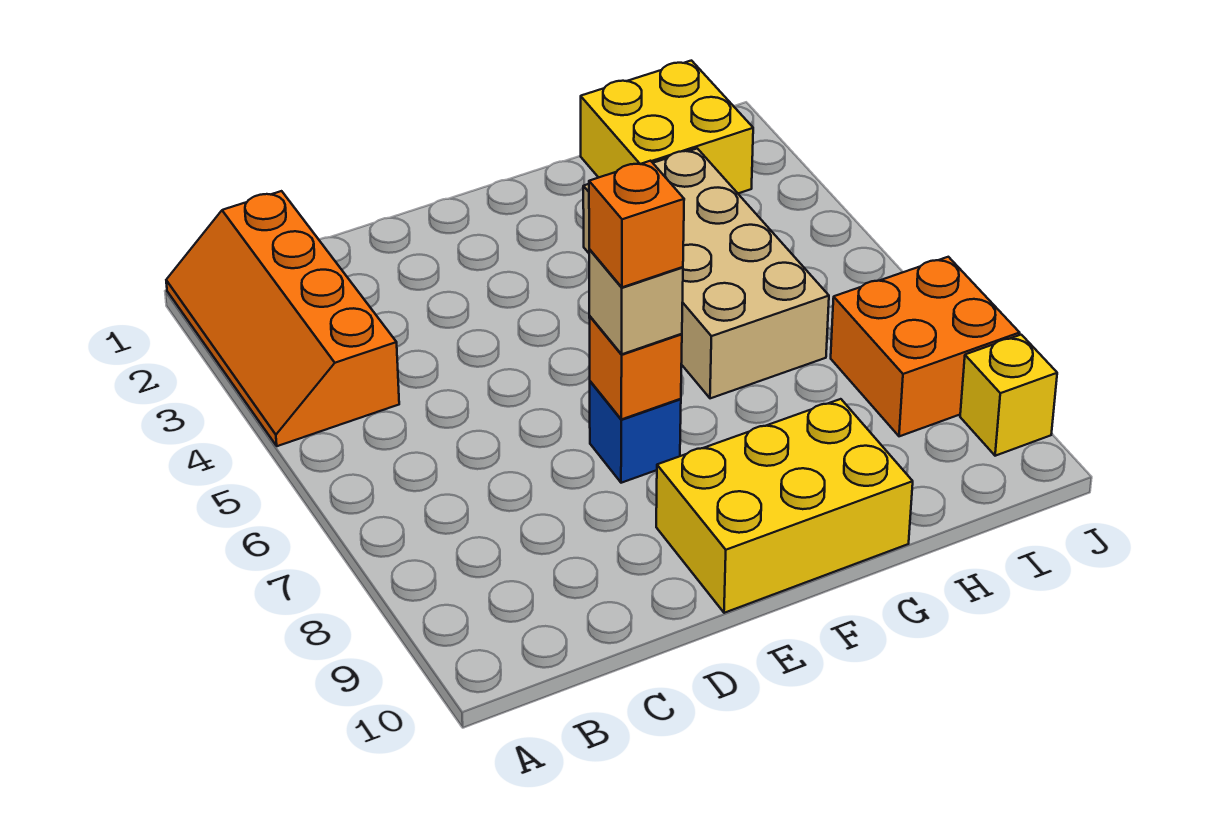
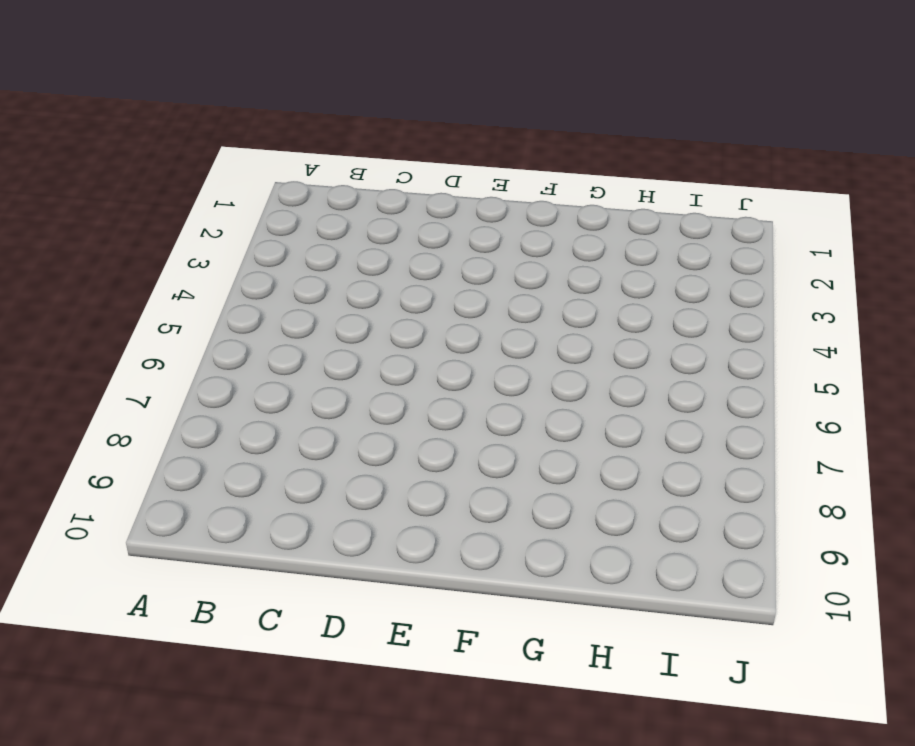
none -> orange 2x4 slope [166,191,399,446]
none -> blue 1x1 brick [590,381,681,483]

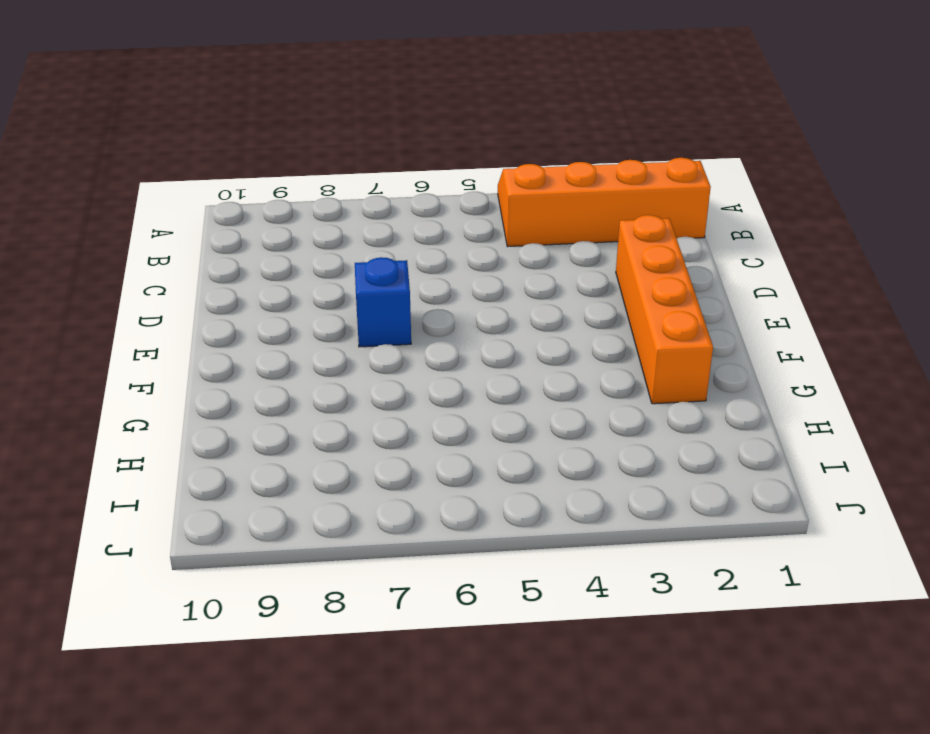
orange 1x4 brick [616,215,713,404] -> none
none -> yellow 2x3 brick [656,399,913,613]
none -> tan 2x4 brick [583,148,829,398]

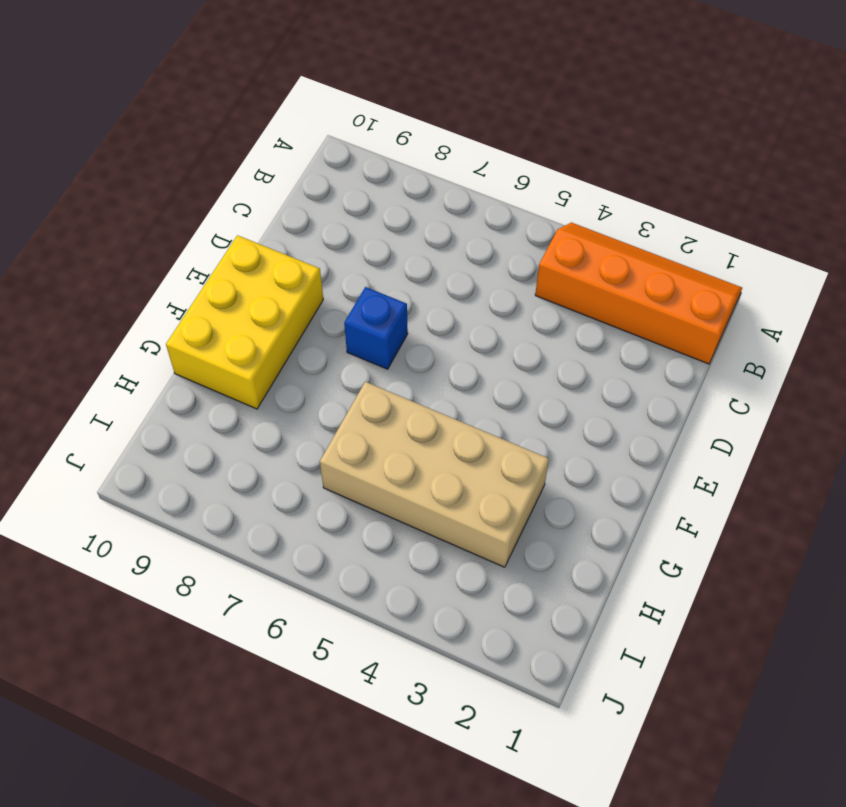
none -> yellow 2x2 brick [581,61,753,193]
none -> orange 2x2 brick [831,257,1020,436]

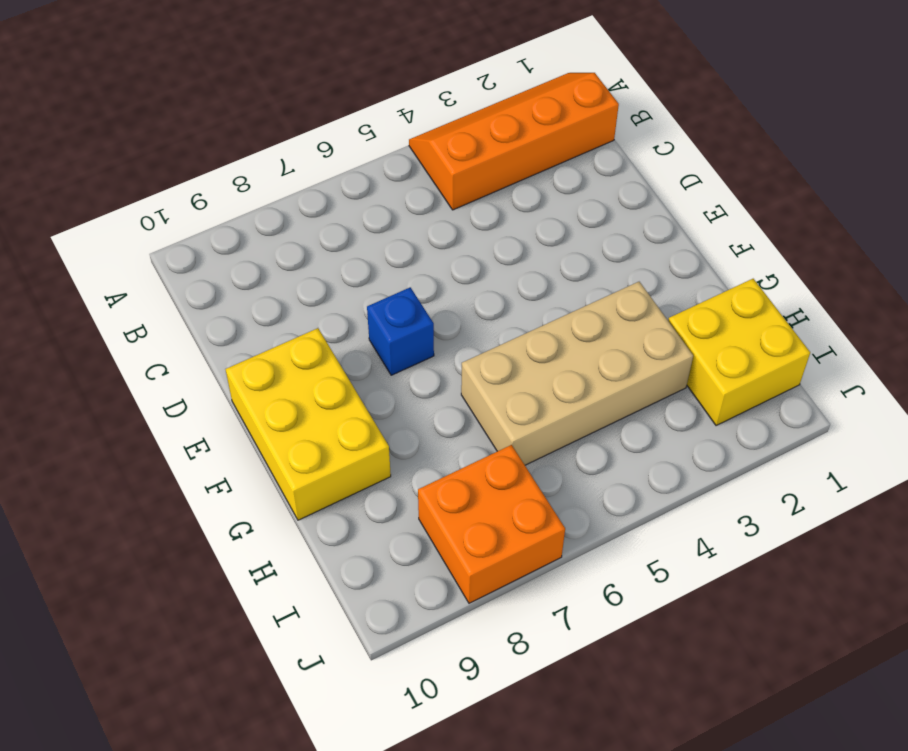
none -> yellow 1x1 brick [960,335,1057,456]
none -> orange 1x1 brick [589,316,682,419]

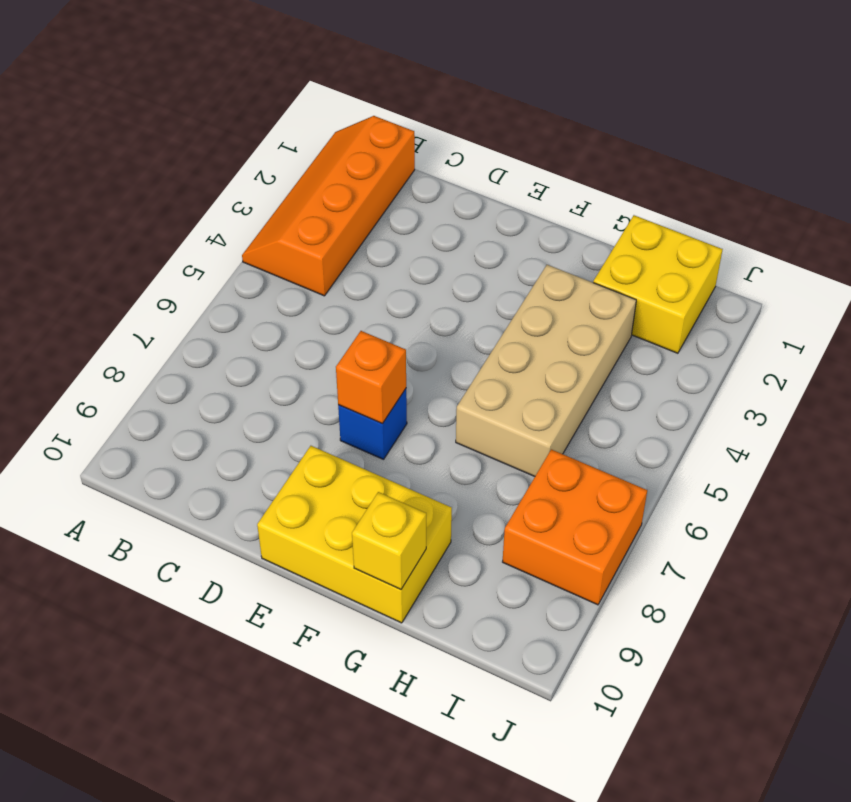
yellow 1x1 brick [352,492,426,590] -> yellow 1x1 brick moved to [960,335,1057,456]
none -> tan 1x1 brick [589,250,683,354]
none -> orange 1x1 brick [589,161,684,287]

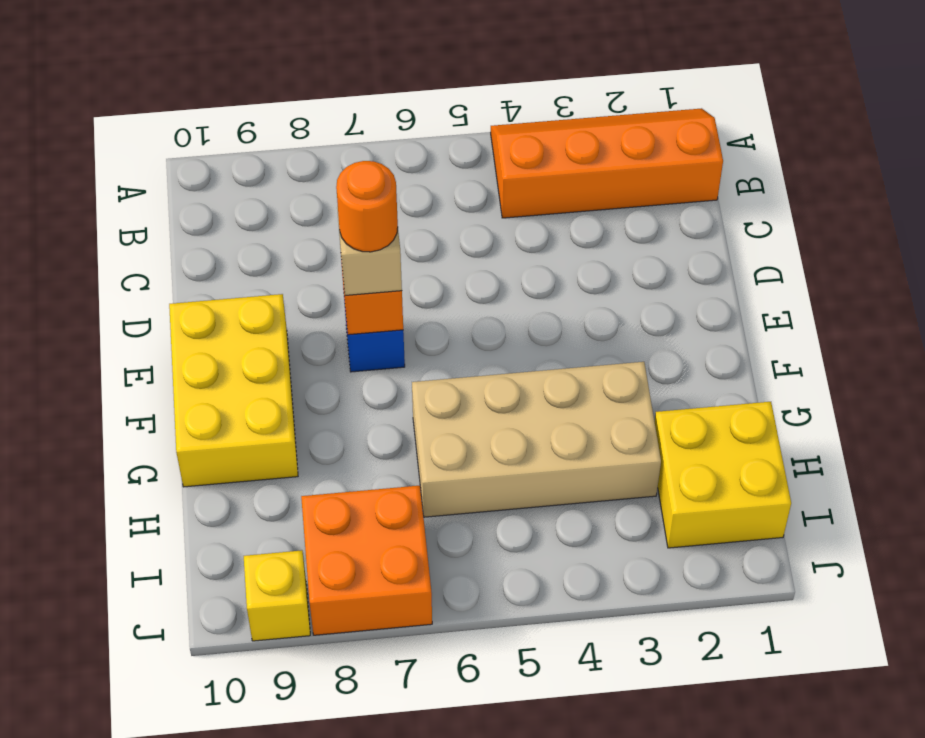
orange 1x1 round brick [336,161,398,252] -> orange 1x1 brick [589,161,684,287]

